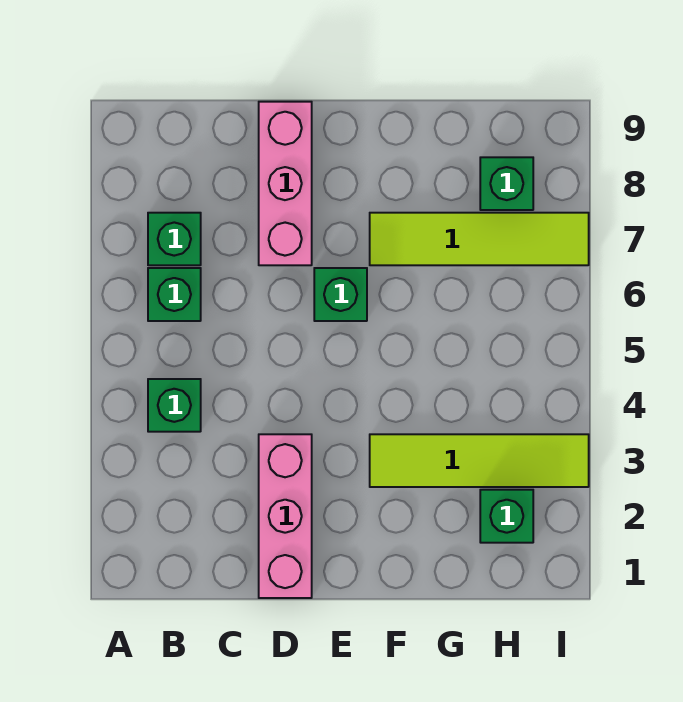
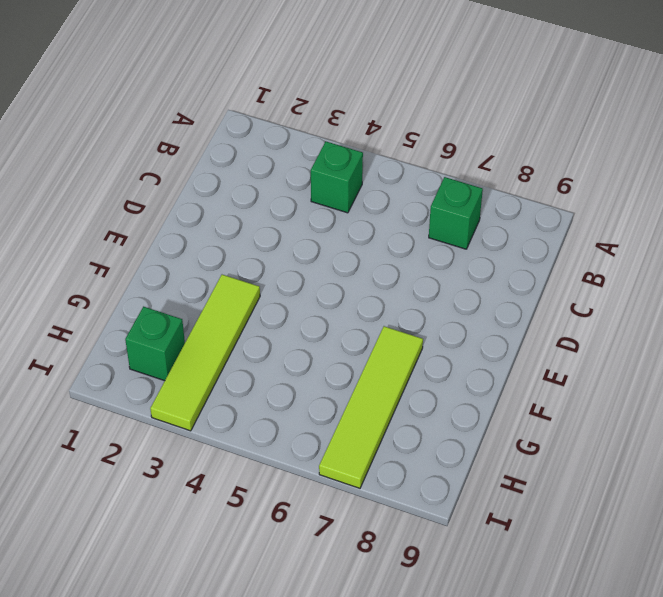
none -> green 1x1 brick [148,268,201,321]
none -> pink 1x3 brick [259,434,312,598]

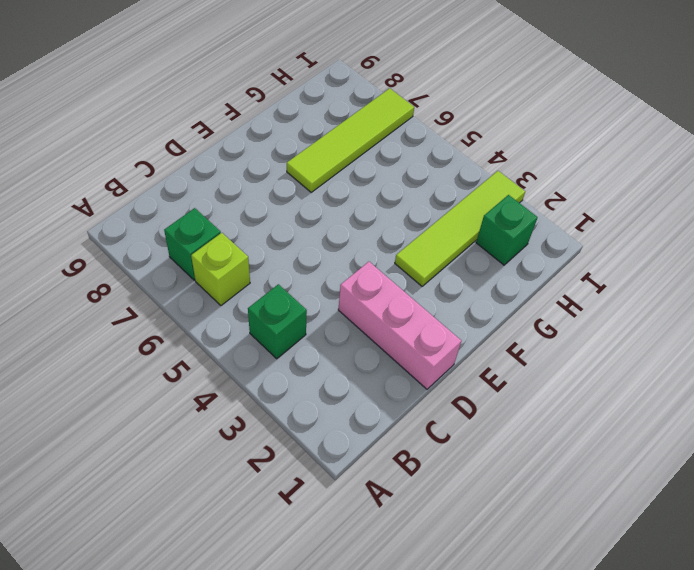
lime 1x1 brick [191,233,250,305] -> green 1x1 brick [148,268,201,321]
none -> pink 1x3 brick [259,102,312,265]
none -> green 1x1 brick [314,268,367,321]

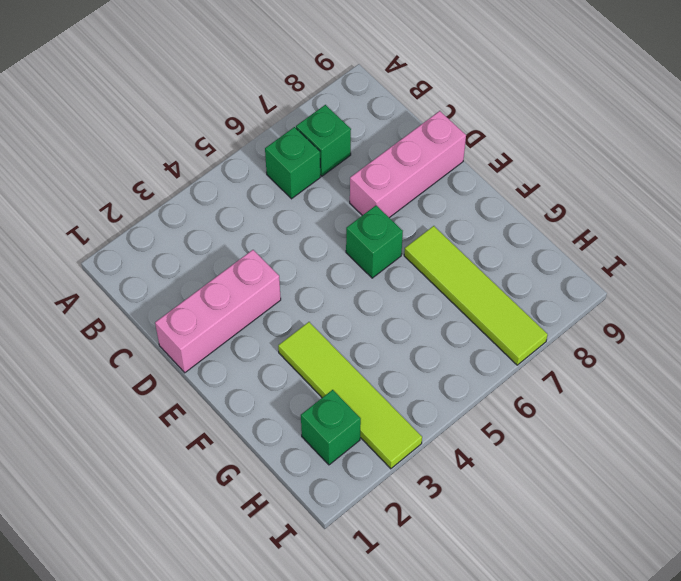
none -> green 1x1 brick [148,379,201,432]
none -> green 1x1 brick [480,157,533,210]

